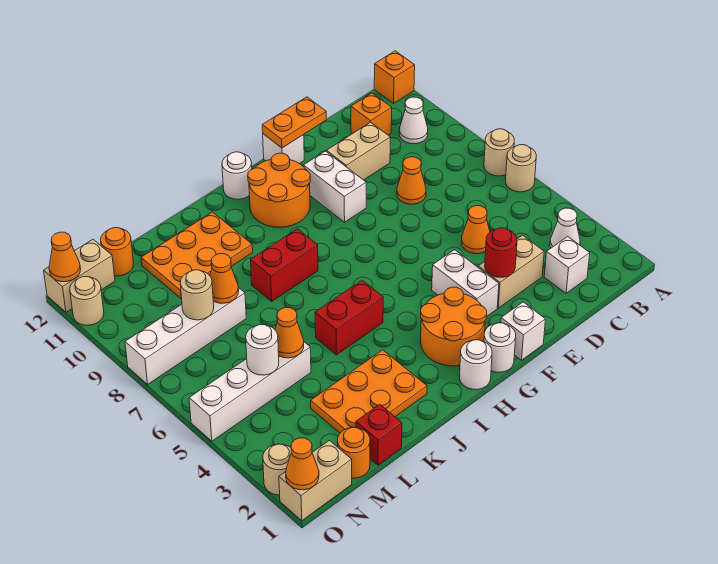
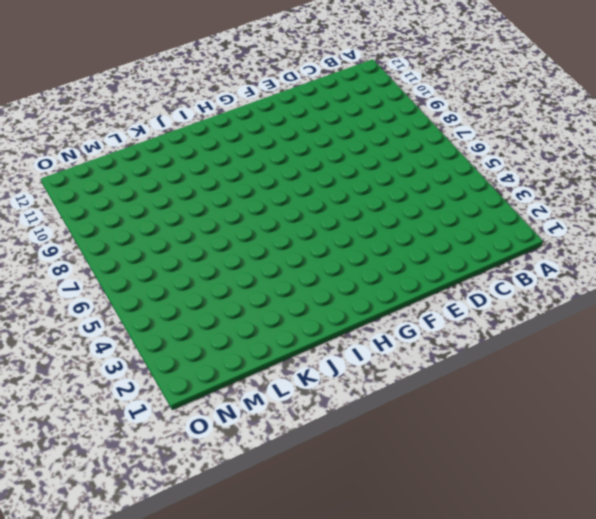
none -> tan 1x1 round brick [506,145,536,192]
none -> tan 1x1 round brick [484,129,514,176]
none -> orange 1x1 brick [374,51,415,103]
none -> white 1x1 cone [550,208,580,248]

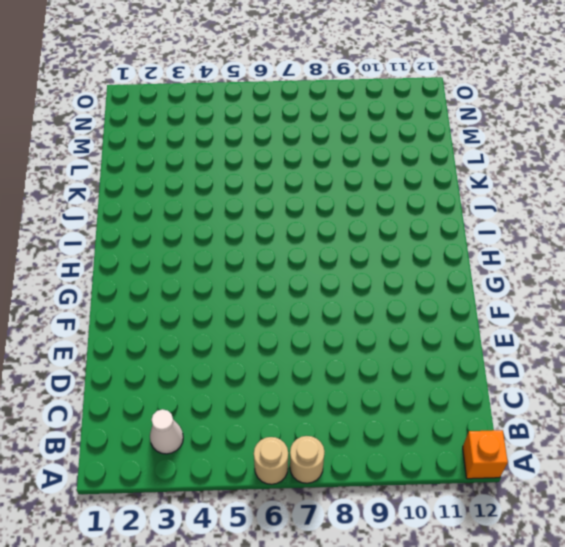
none -> white 1x1 cone [399,97,428,144]
none -> white 1x1 brick [544,237,590,293]
none -> orange 1x1 brick [351,93,392,135]
none -> tan 1x2 brick [478,235,544,308]

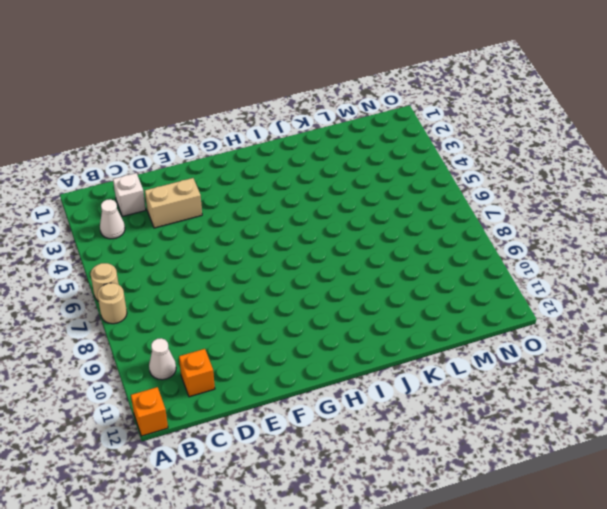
none -> orange 1x1 cone [461,206,490,254]
none -> orange 1x1 cone [397,157,426,204]
none -> tan 1x2 brick [326,122,390,180]
none -> white 1x1 brick [501,302,545,360]

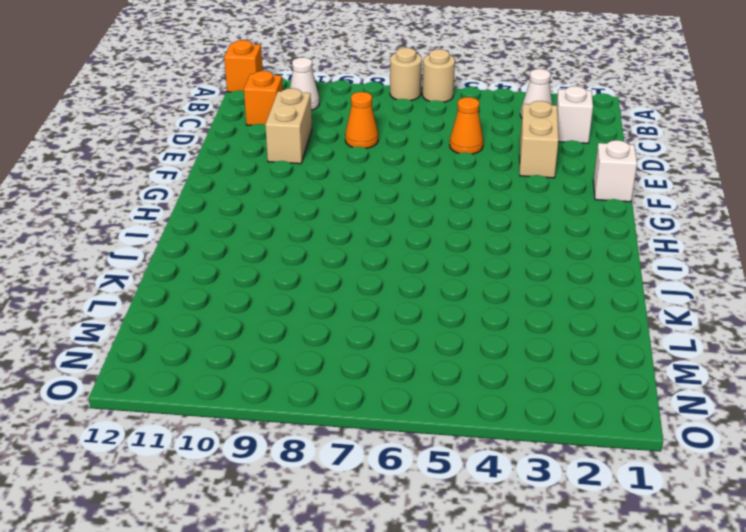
none -> white 1x2 brick [432,250,499,317]
none -> white 1x2 brick [303,151,366,222]
none -> white 1x1 brick [263,134,304,164]
none -> white 1x1 round brick [484,323,516,372]

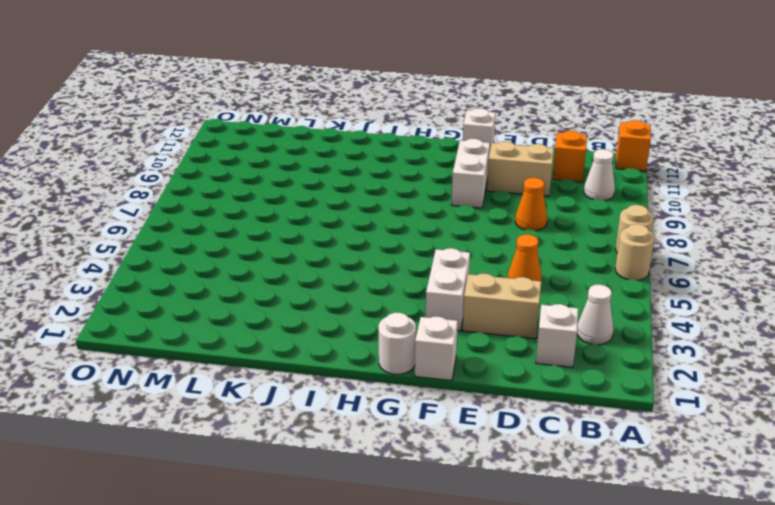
none -> orange 2x2 round brick [421,287,487,366]
none -> orange 2x2 round brick [248,153,310,227]
none -> white 1x1 round brick [460,340,492,390]
none -> white 1x1 round brick [222,152,252,199]

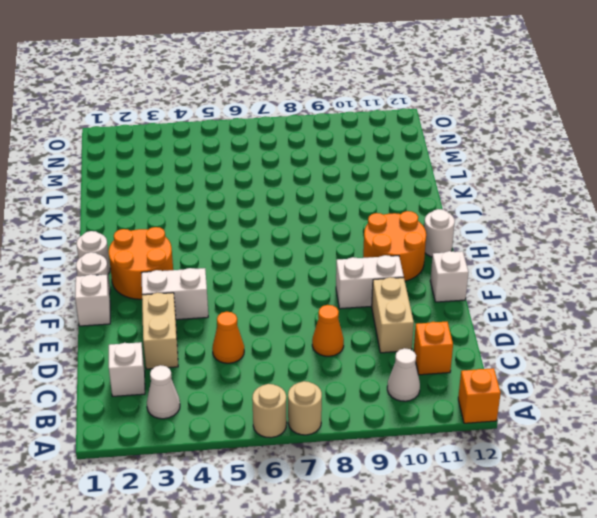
none -> red 1x2 brick [315,280,383,355]
none -> red 1x2 brick [251,229,318,301]
none -> orange 2x3 plate [311,350,427,433]
none -> orange 2x3 plate [141,212,253,299]

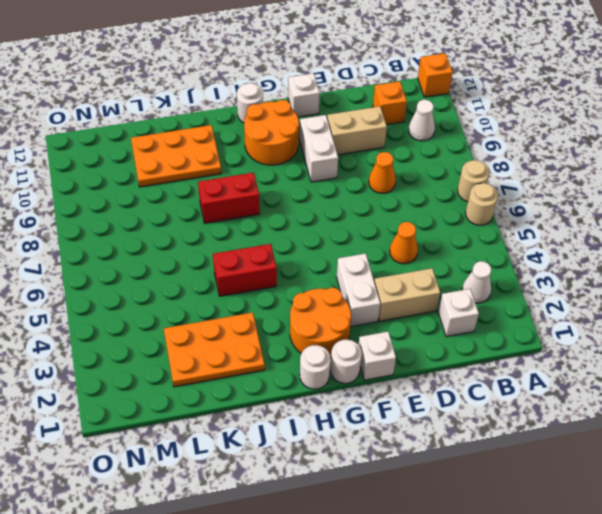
none -> red 1x1 brick [356,404,402,465]
none -> white 1x4 brick [189,342,311,441]
none -> white 1x4 brick [125,287,246,384]
none -> orange 1x1 round brick [337,427,370,478]

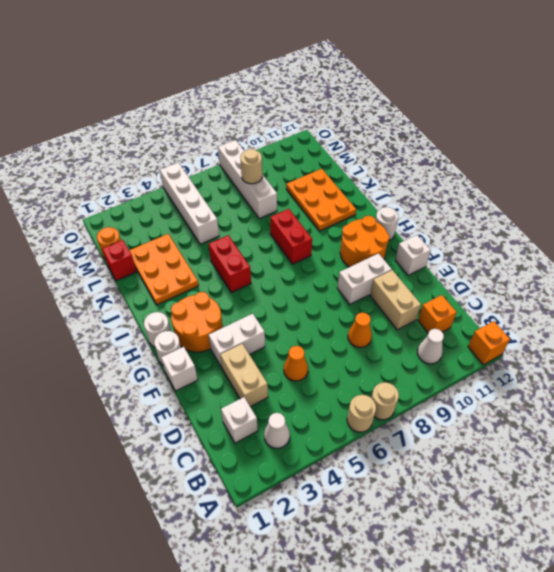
none -> orange 1x1 round brick [101,228,134,276]
none -> tan 1x2 brick [279,440,352,521]
none -> tan 1x2 brick [44,240,115,312]
none -> tan 1x1 round brick [263,444,291,495]

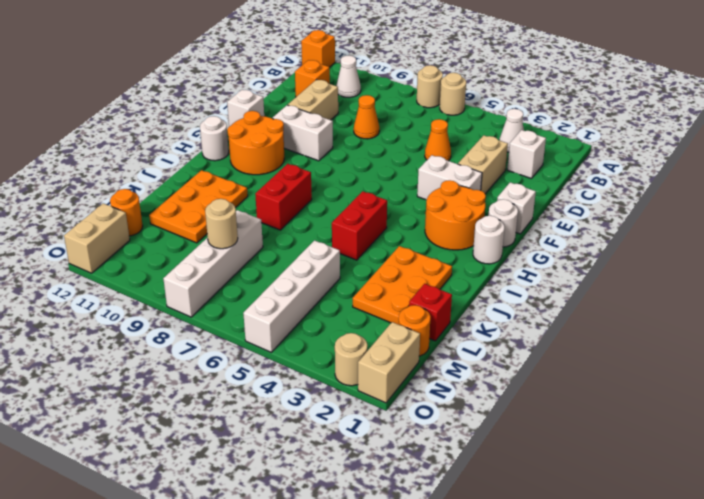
none -> tan 1x1 round brick [70,277,104,325]
none -> red 1x1 round brick [485,228,517,277]
none -> orange 1x2 plate [262,97,326,148]
none -> orange 1x1 cone [275,308,304,358]

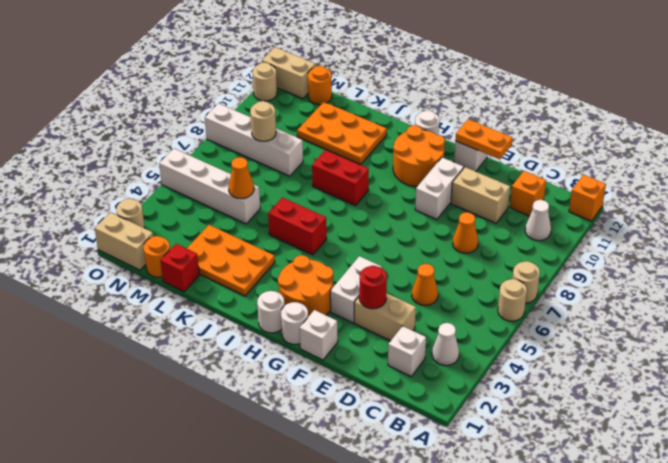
none -> orange 1x1 cone [210,254,239,303]
none -> white 1x1 round brick [246,325,279,375]
none -> orange 1x1 cone [286,438,319,490]
none -> orange 1x1 cone [49,232,81,282]

